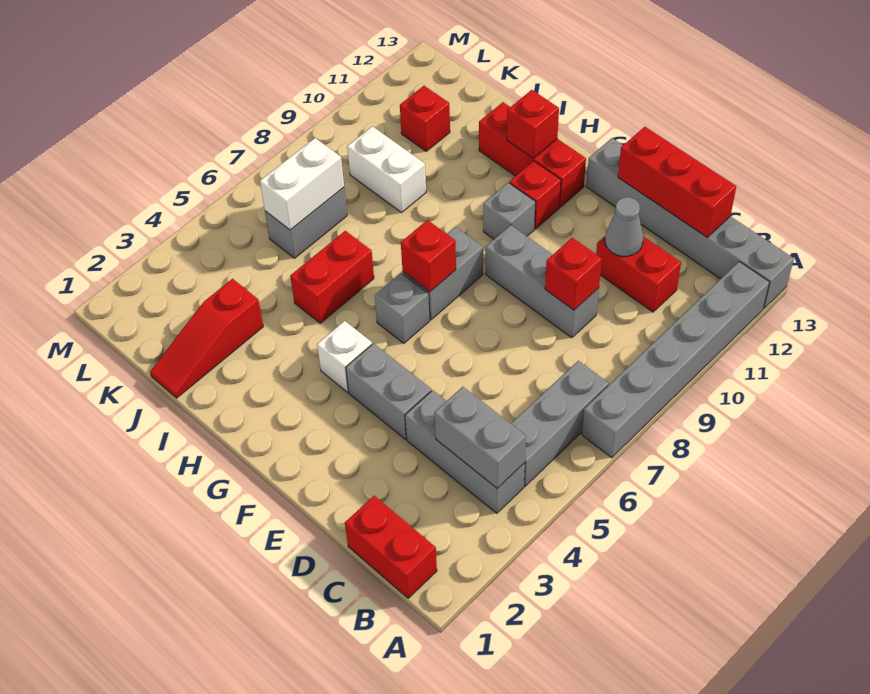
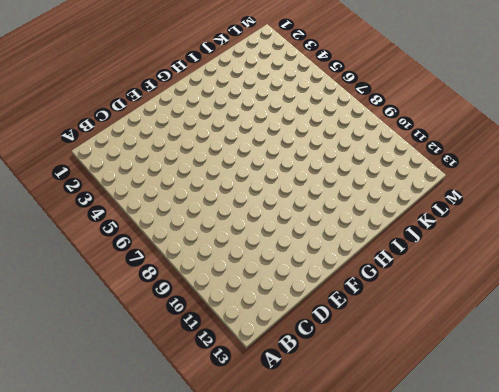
none -> grey 1x6 brick [582,262,770,458]
none -> grey 1x6 brick [586,138,794,308]
none -> red 1x2 brick [345,496,437,598]

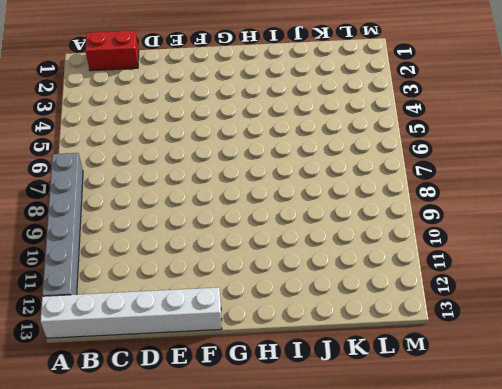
white 1x6 brick [40,287,222,338] -> grey 1x6 brick [586,138,794,308]
none -> grey 1x3 brick [405,390,525,513]
none -> grey 1x3 brick [511,361,609,486]
none -> red 1x2 brick [596,236,681,312]

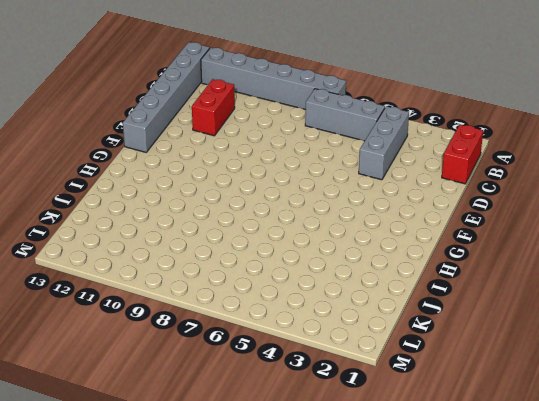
none -> grey 1x3 brick [486,225,599,338]
none -> grey 1x2 brick [346,344,431,439]
none -> white 1x1 brick [317,321,372,392]

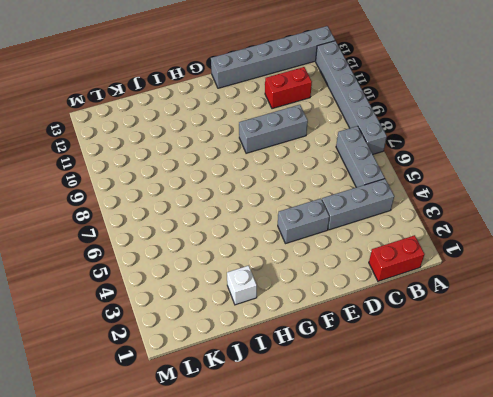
white 1x1 brick [227,266,257,305] -> white 1x1 brick moved to [317,321,372,392]
none -> grey 1x1 brick [375,273,430,343]
none -> grey 1x2 brick [403,227,483,320]
none -> grey 1x1 brick [483,183,535,239]

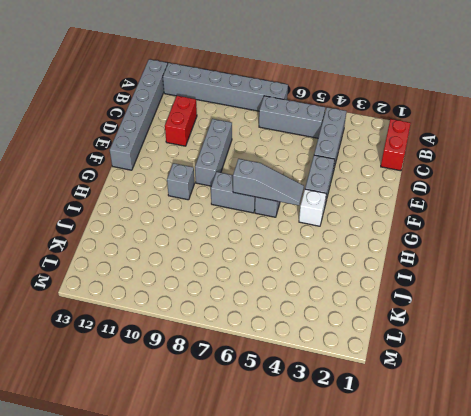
grey 1x3 slope [233,159,304,205] -> red 1x1 brick [401,220,456,292]
none -> red 1x1 brick [509,161,561,229]
none -> red 1x3 brick [479,102,586,207]
none -> red 1x2 brick [290,231,374,323]

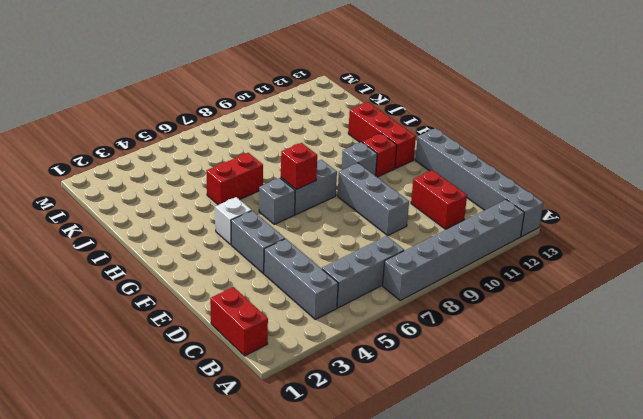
none -> red 1x3 slope [150,279,263,398]
none -> white 1x2 brick [347,126,426,213]
none -> grey 1x2 brick [265,187,347,258]

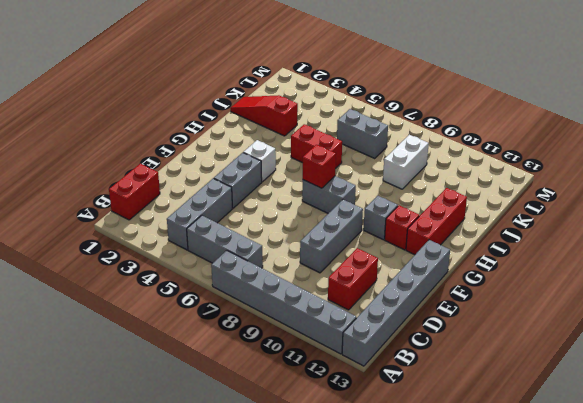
none -> grey 1x1 brick [375,273,430,343]
none -> red 1x1 brick [400,86,450,151]
none -> grey 1x2 brick [434,387,526,488]

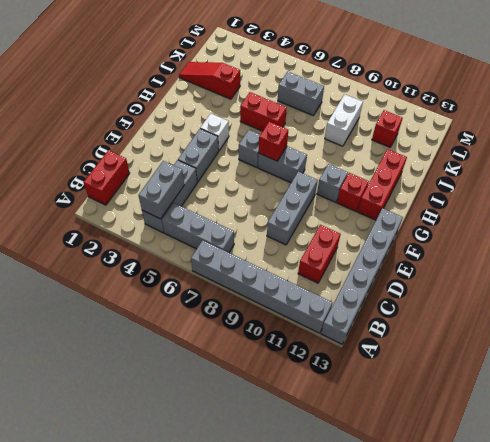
none -> red 1x3 brick [618,127,736,237]
none -> red 1x1 brick [545,238,602,310]
none -> grey 1x1 cone [605,197,643,256]

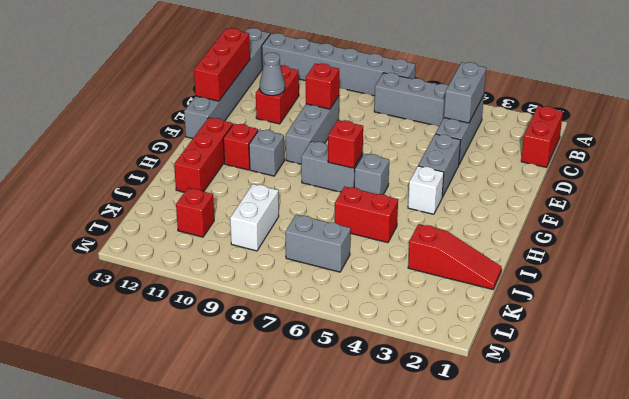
none -> red 1x1 brick [507,90,559,158]
none -> white 1x2 brick [260,138,344,230]

